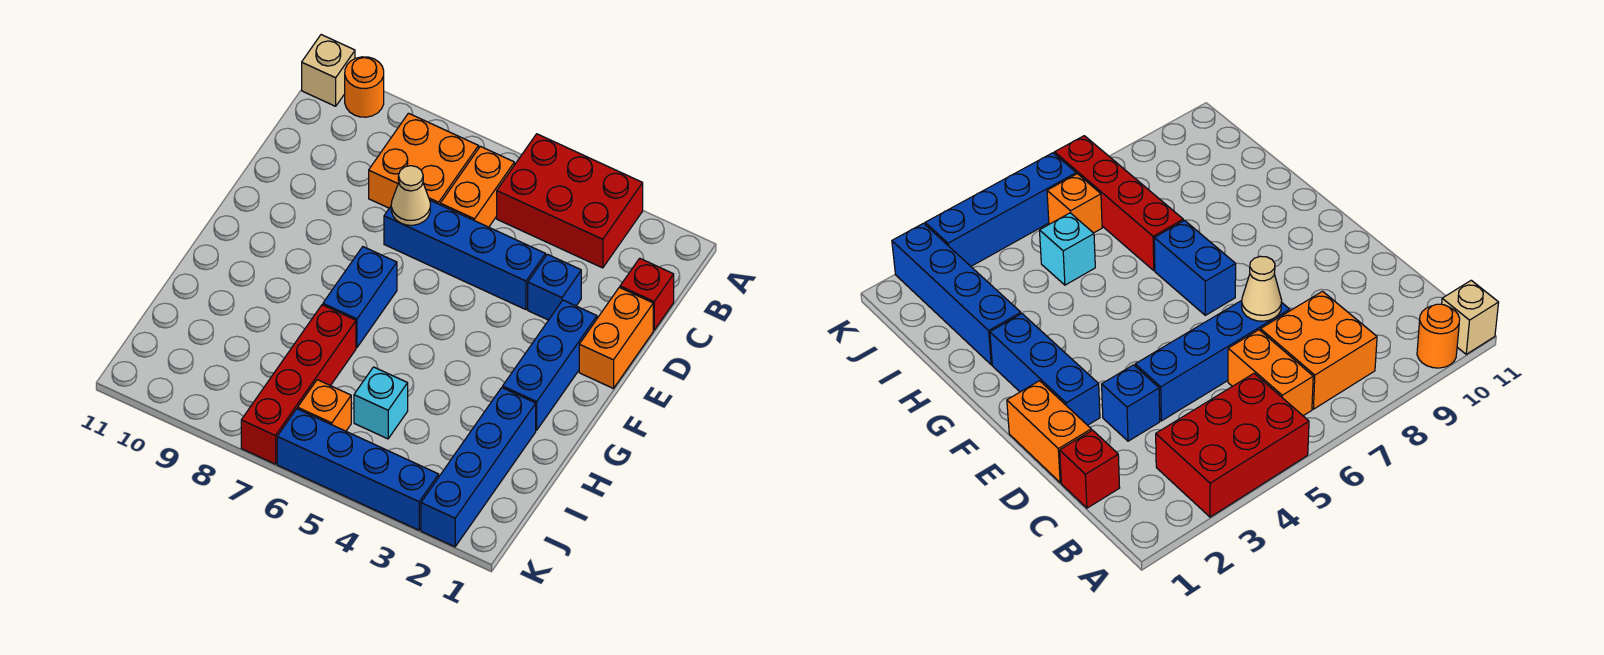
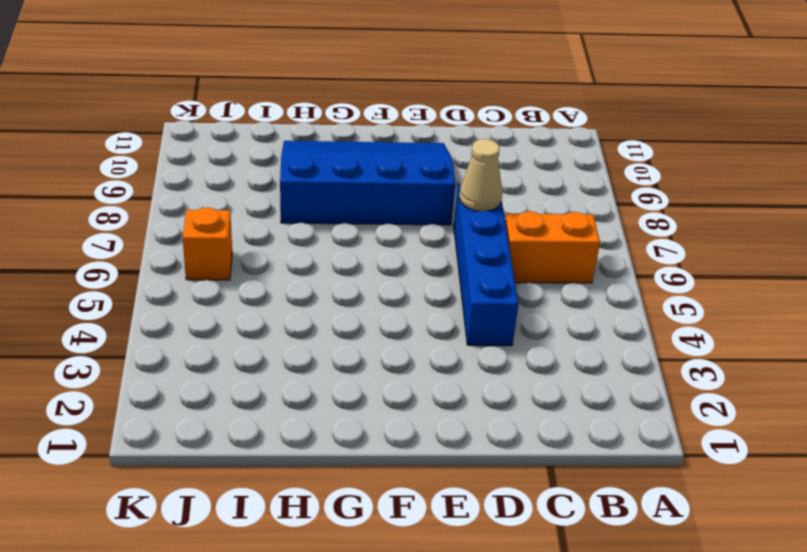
blue 3x4 slope [280,141,455,225] -> none
none -> red 2x3 brick [497,134,643,268]
none -> orange 1x1 round brick [345,57,384,117]
none -> tan 1x1 brick [302,35,355,106]

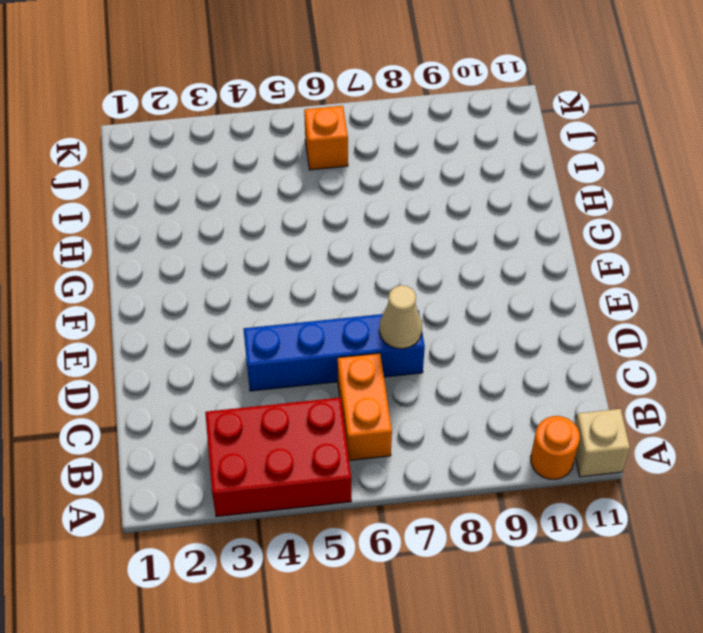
none -> orange 2x2 brick [369,113,479,208]
none -> red 1x1 brick [620,258,674,330]
none -> orange 1x2 brick [579,287,653,389]

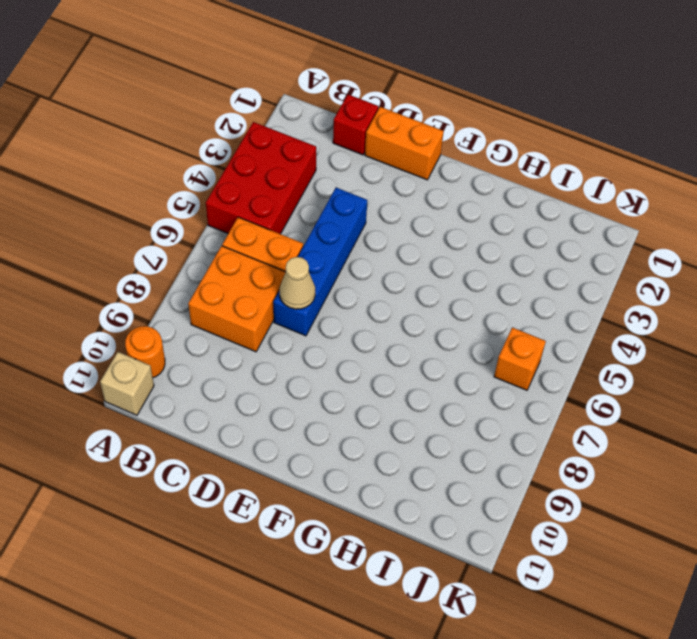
none -> blue 1x1 brick [528,254,581,320]
none -> blue 1x3 brick [503,300,597,430]
none -> blue 1x2 brick [323,247,397,347]

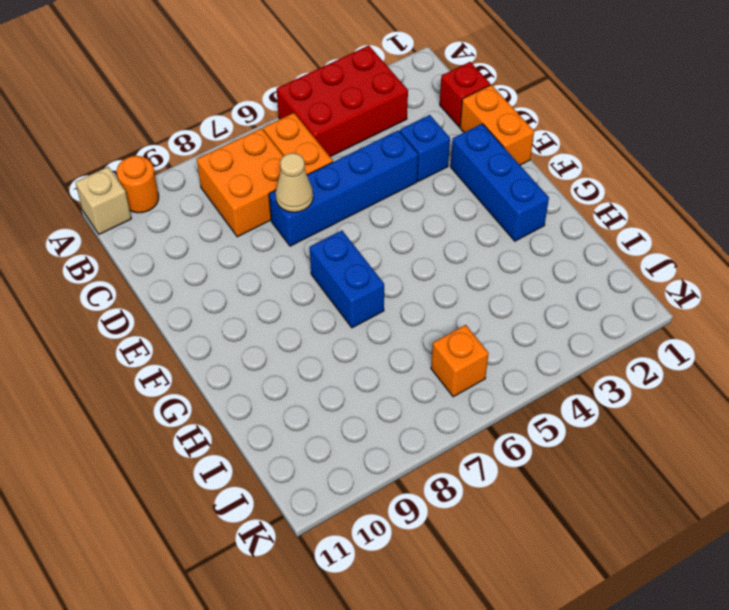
none -> blue 1x4 brick [421,388,536,547]
none -> red 1x4 brick [241,305,356,464]
none -> cyan 1x1 brick [354,367,408,439]

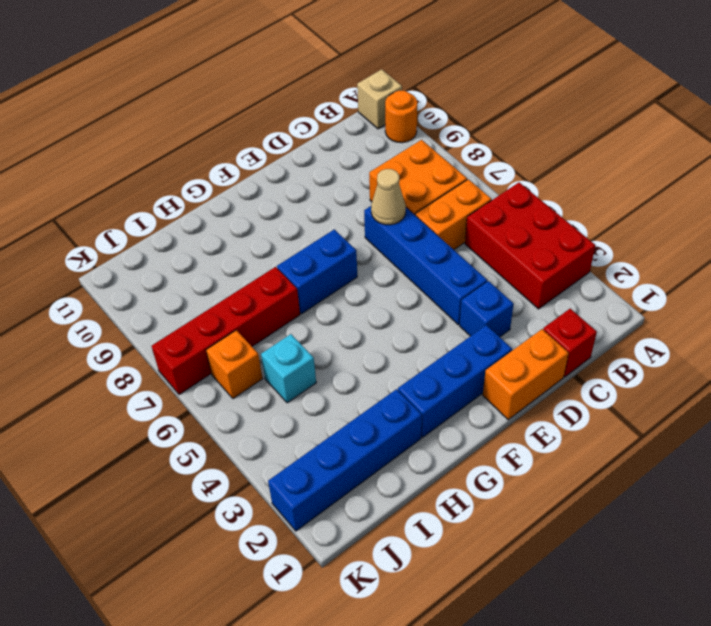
none -> blue 1x4 brick [277,409,439,530]

